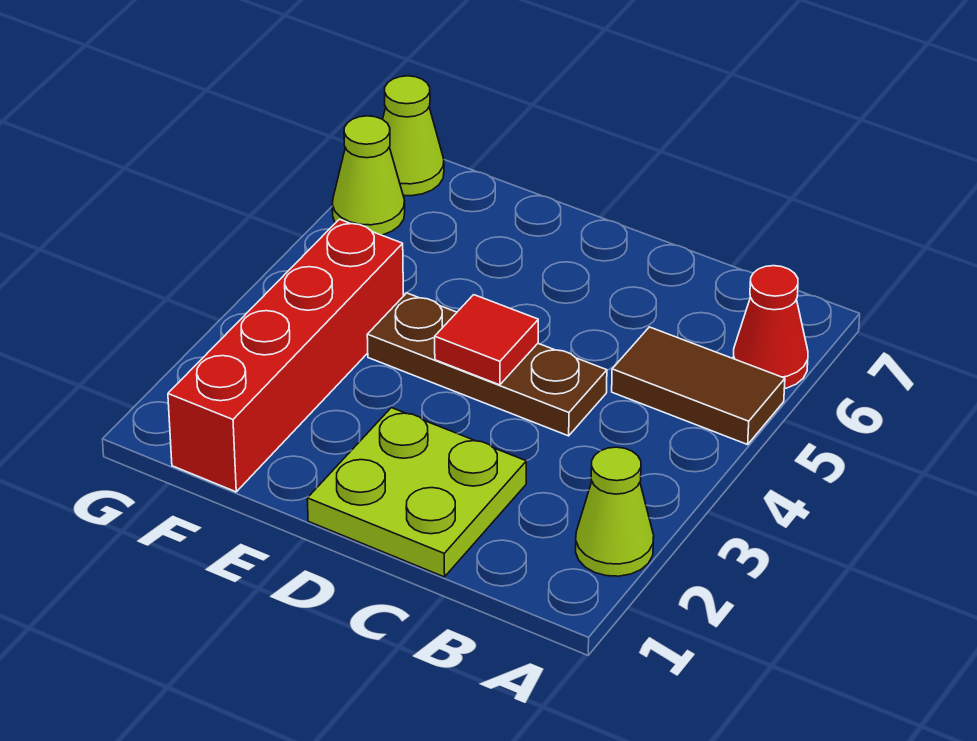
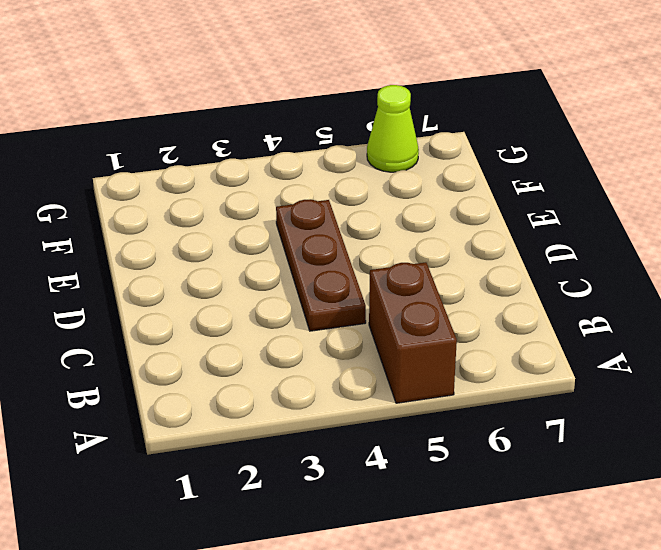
brown 1x2 brick [369,262,457,403] -> brown 1x2 tile [612,327,785,445]
none -> lime 1x1 cone [576,447,654,576]
none -> red 1x1 cone [733,266,808,389]

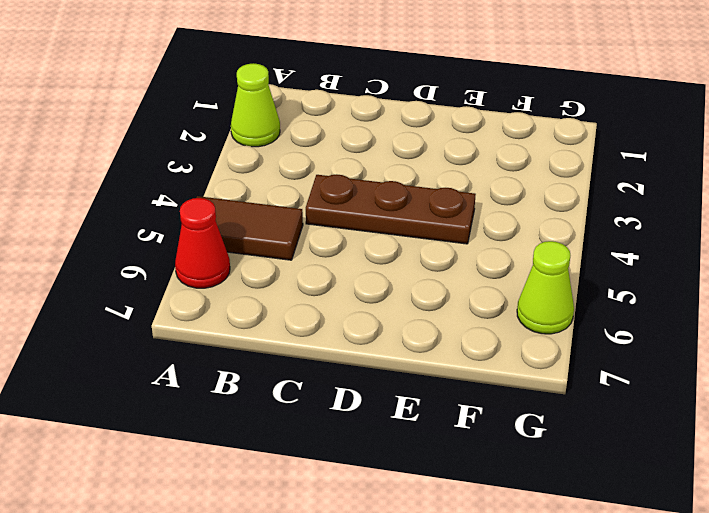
none -> lime 2x2 plate [307,408,526,577]
none -> red 1x4 brick [168,219,404,492]

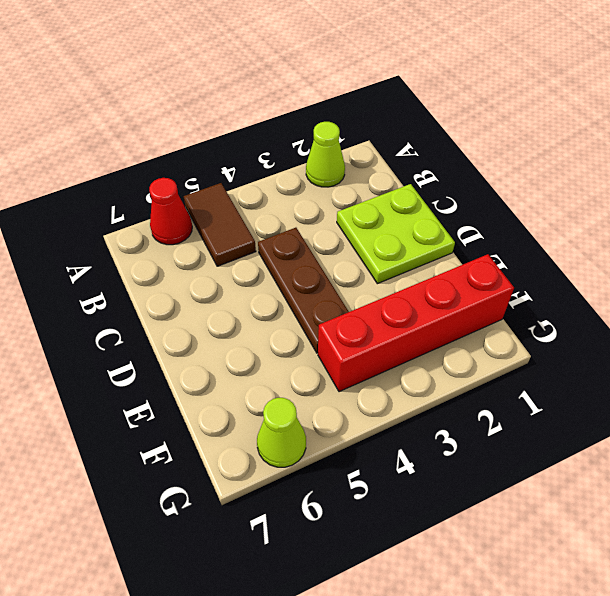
none -> lime 1x1 cone [383,76,444,196]
none -> red 1x1 tile [435,295,538,385]

